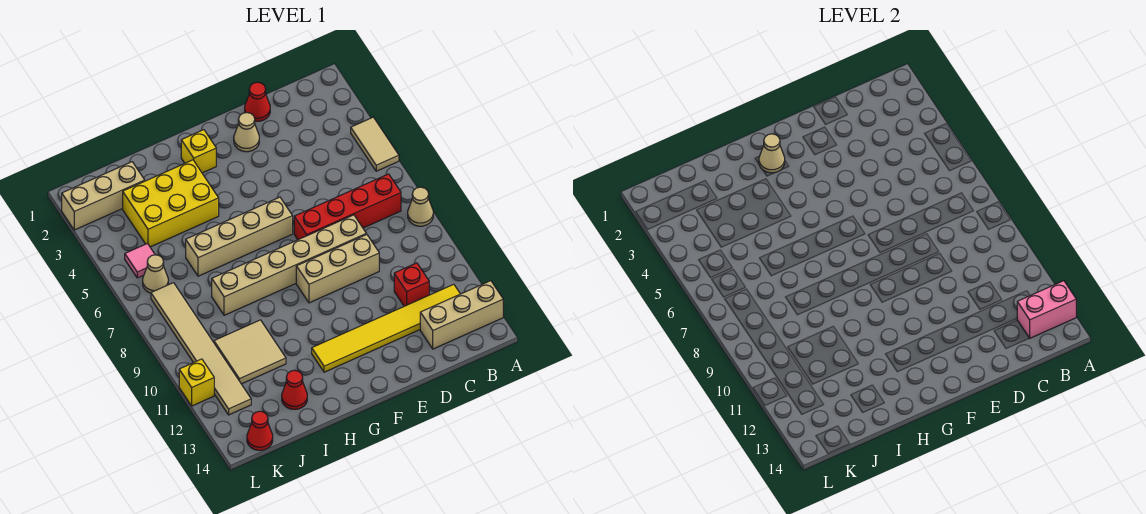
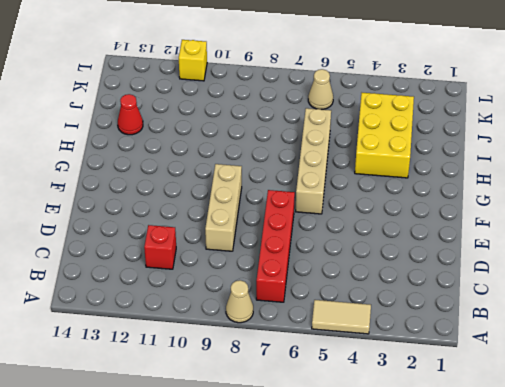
none -> tan 1x3 brick [420,281,503,349]
none -> yellow 1x6 tile [312,284,460,372]
none -> red 1x1 cone [245,82,270,121]

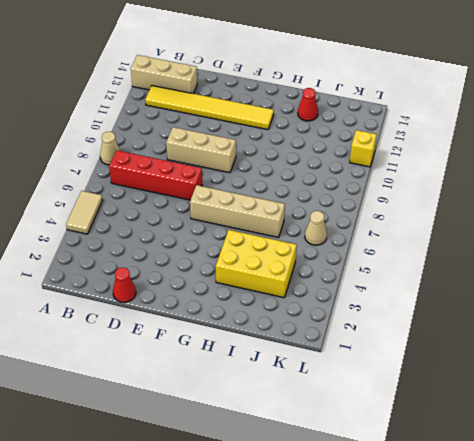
none -> red 1x1 brick [394,263,429,306]
none -> tan 1x6 brick [212,215,366,315]
none -> tan 1x1 cone [234,113,259,152]

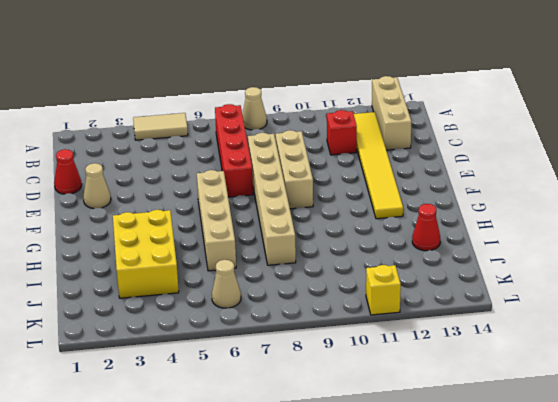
none -> yellow 1x1 brick [181,130,216,173]
none -> tan 2x2 tile [214,320,286,384]
none -> tan 1x3 brick [62,162,145,230]

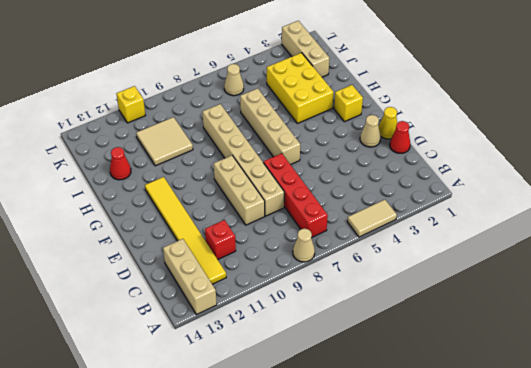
yellow 1x1 cone [379,107,397,139] -> none
none -> pink 1x1 tile [125,244,155,278]
none -> tan 1x6 tile [151,283,251,415]
none -> red 1x1 cone [247,411,273,450]

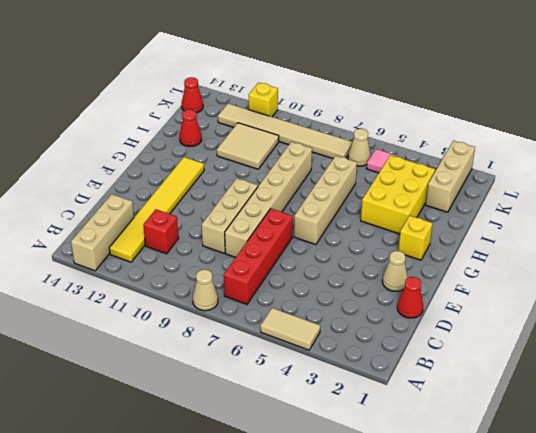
none -> pink 1x2 brick [1017,281,1076,338]
none -> tan 1x1 cone [759,134,785,173]

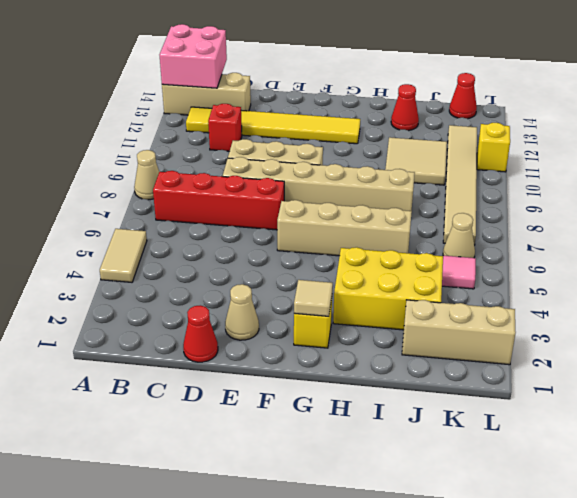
pink 2x2 brick [160,24,227,88] -> pink 1x2 brick [1017,281,1076,338]
tan 1x1 tile [294,280,333,316] -> tan 1x1 cone [759,134,785,173]

